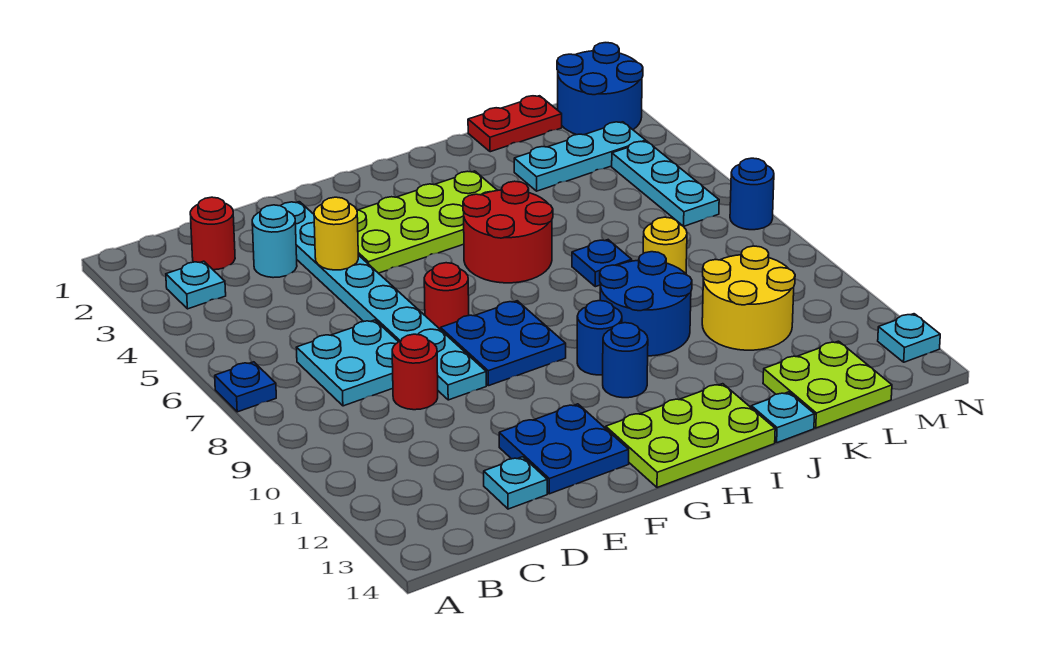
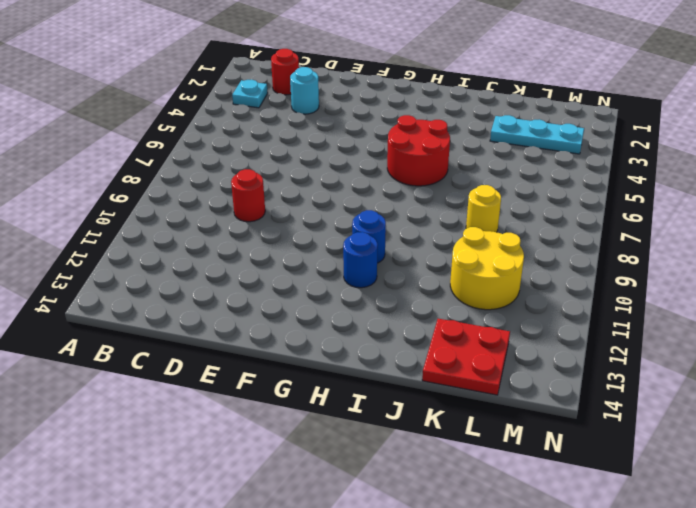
red 2x2 plate [422,319,510,395] -> lime 2x2 plate [763,341,892,428]
none -> blue 1x1 plate [215,362,276,412]
none -> cyan 2x2 plate [296,320,398,406]
none -> cyan 1x1 plate [484,457,547,509]

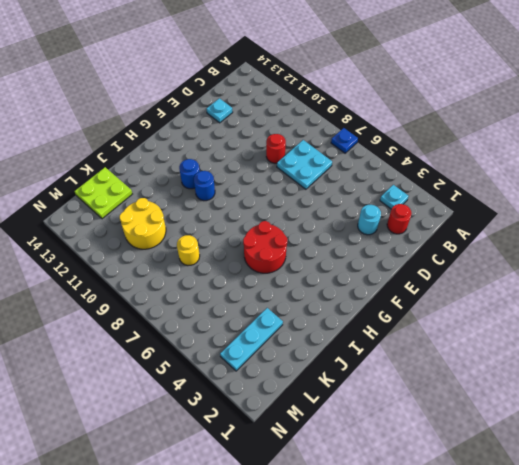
none -> cyan 1x8 plate [281,202,486,400]
none -> blue 2x2 plate [499,404,629,494]
none -> lime 2x4 plate [357,171,498,273]

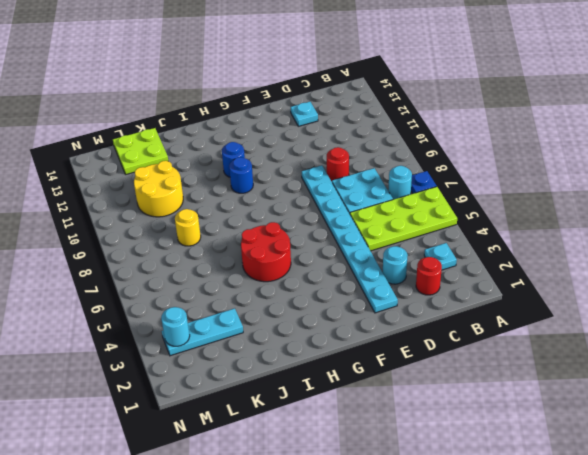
lime 2x4 plate [350,187,457,251] -> lime 2x4 plate moved to [357,171,498,273]
cyan 1x1 round brick [388,166,412,199] -> none
cyan 1x1 round brick [161,307,190,346] -> none
none -> blue 2x2 plate [499,404,629,494]
none -> red 1x1 round brick [424,263,469,330]
none -> blue 2x2 plate [441,301,566,386]

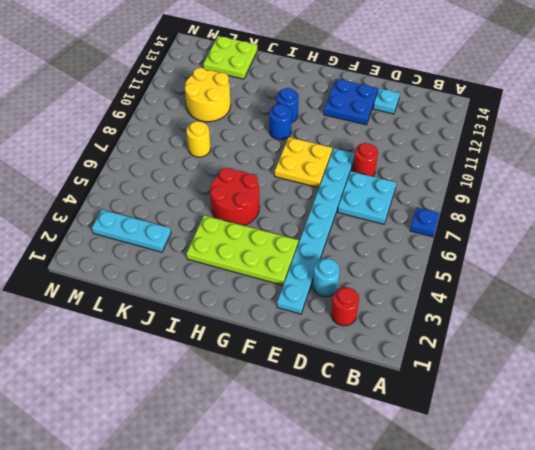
yellow 2x2 plate [275,137,332,188] -> blue 2x2 plate [441,301,566,386]
none -> cyan 1x1 plate [166,261,226,309]
none -> red 1x1 round brick [424,263,469,330]
none -> lime 2x3 plate [606,384,775,488]

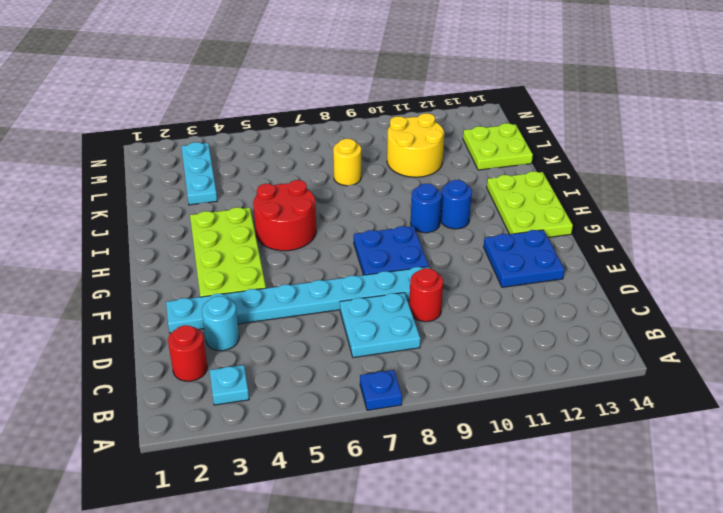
none -> cyan 1x1 plate [484,457,547,509]
none -> red 1x1 round brick [424,263,469,330]
none -> blue 2x2 round brick [600,252,692,356]

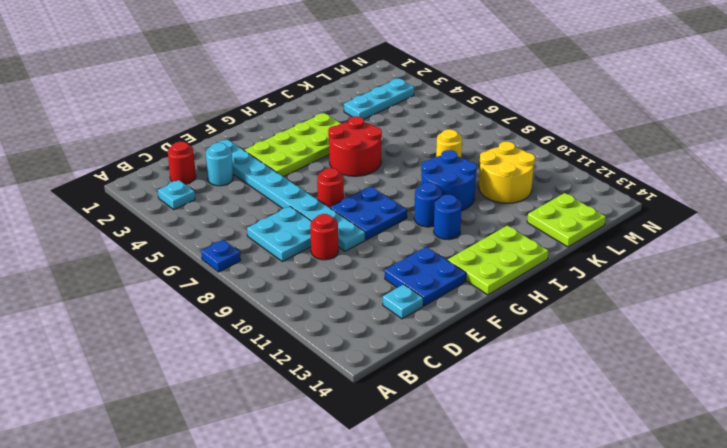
none -> blue 1x1 plate [572,240,632,287]
none -> cyan 1x1 plate [751,392,815,443]
none -> red 1x2 plate [468,96,562,152]

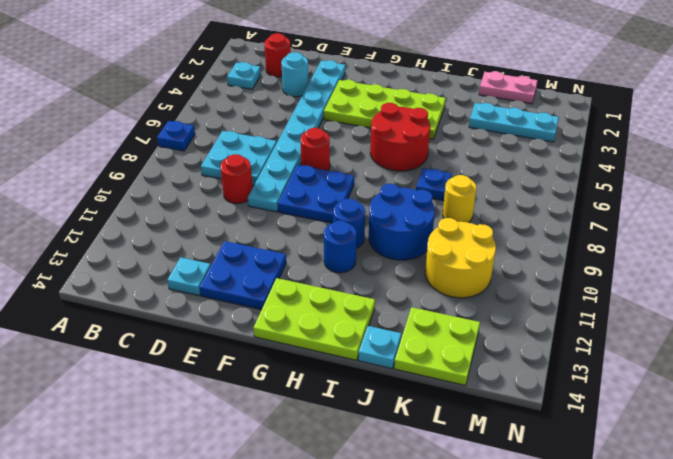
pink 1x2 plate [479,71,538,104] -> red 1x2 plate [468,96,562,152]
none -> blue 2x2 round brick [557,43,643,135]
none -> cyan 1x3 plate [612,141,719,226]
none -> blue 1x1 round brick [730,158,774,230]

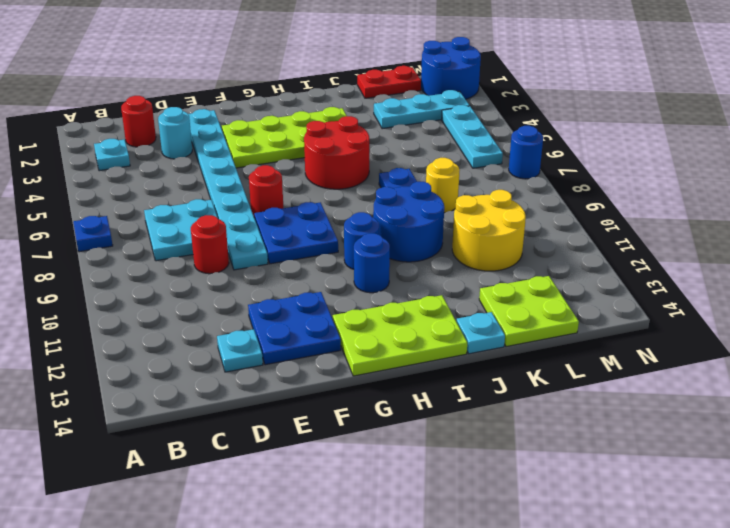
none -> cyan 1x1 plate [878,314,940,362]
none -> yellow 1x1 round brick [314,197,358,270]

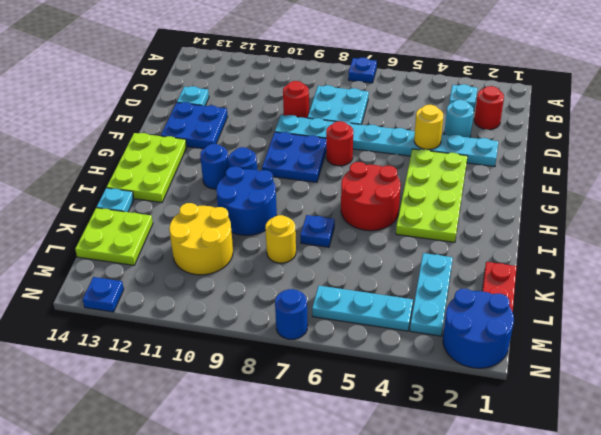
blue 1x1 plate [83,277,124,312] -> cyan 1x1 plate [878,314,940,362]

